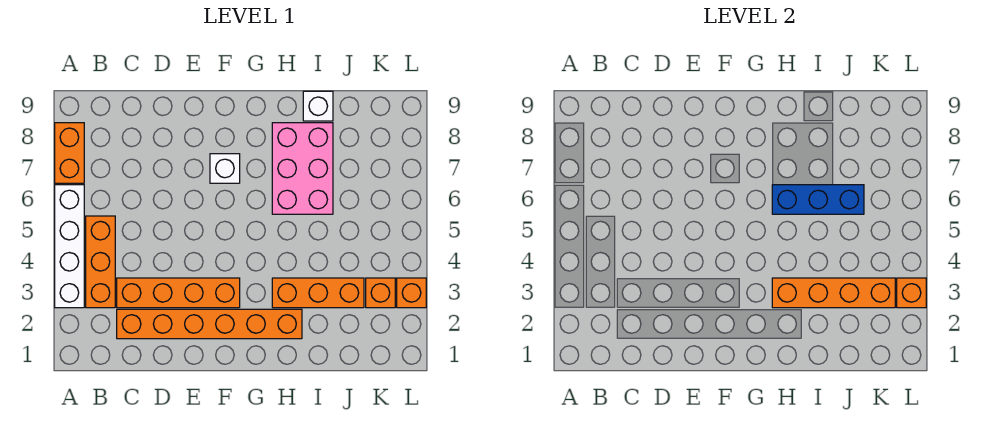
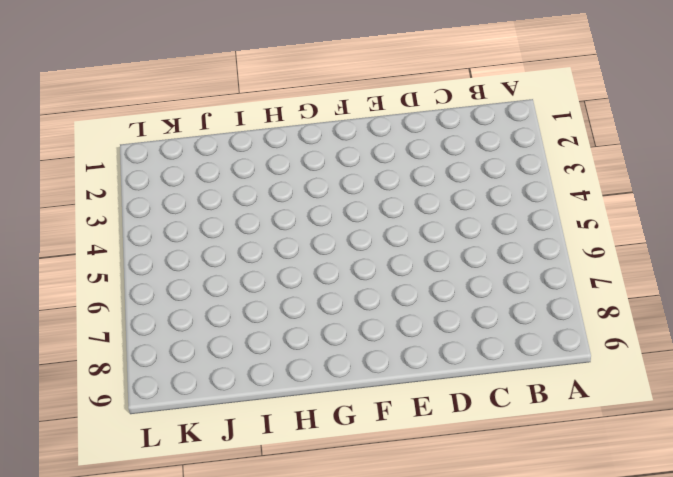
none -> white 1x4 brick [55,185,84,308]
none -> orange 1x2 brick [55,123,84,183]
none -> orange 1x3 brick [86,216,115,308]

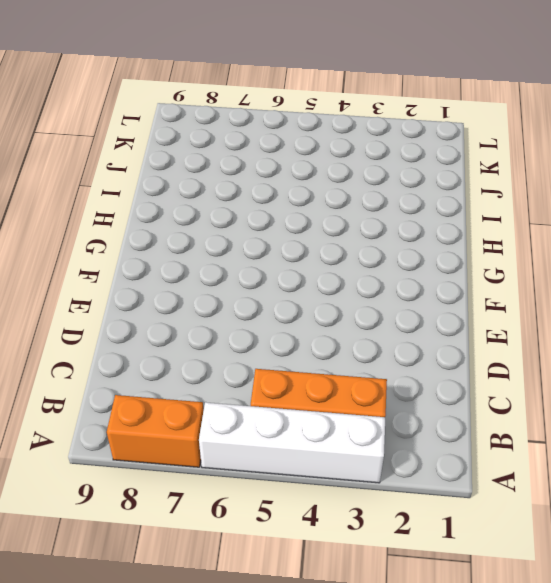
none -> orange 1x6 brick [117,309,302,339]
none -> orange 1x4 brick [117,278,240,308]
none -> white 1x1 brick [210,154,240,183]

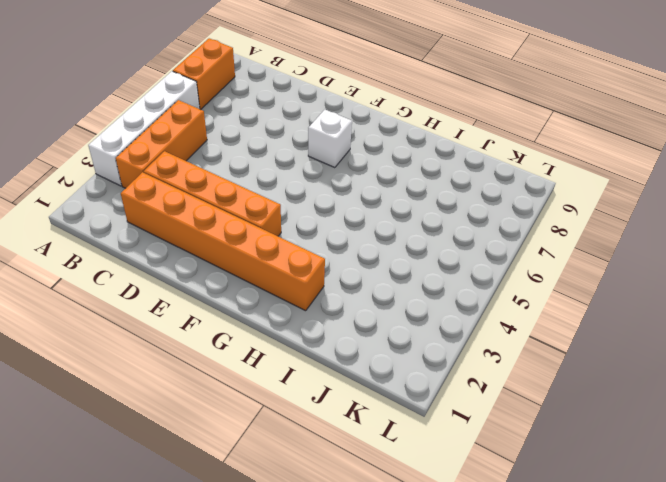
none -> orange 1x3 brick [272,278,364,308]
none -> pink 2x3 brick [272,123,333,214]
none -> white 1x1 brick [303,91,333,121]

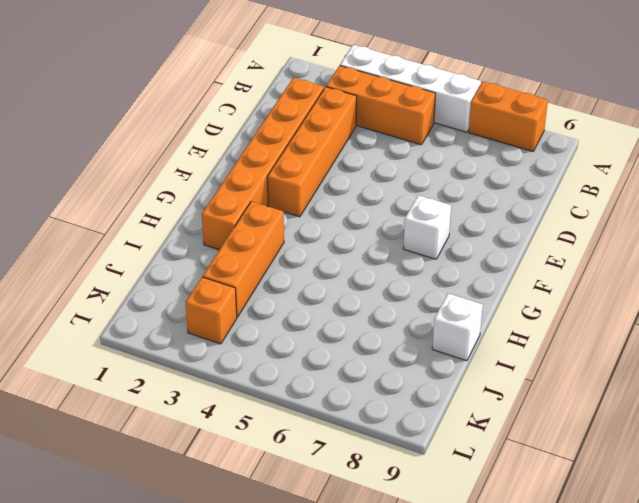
none -> pink 2x3 brick [272,123,333,214]
none -> orange 1x1 brick [397,278,426,308]
none -> orange 1x4 brick [772,278,895,308]

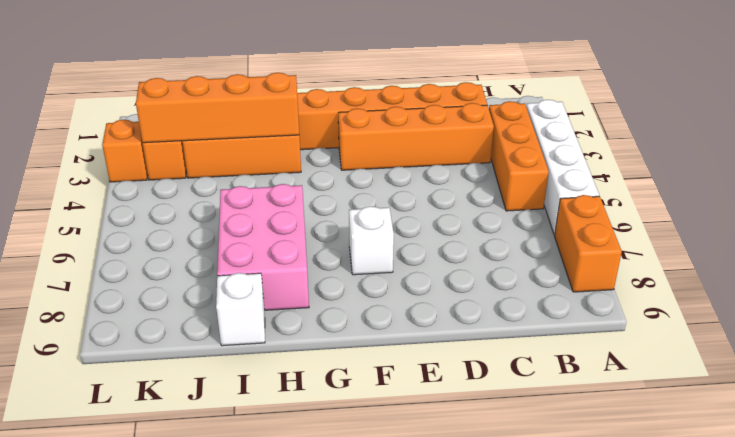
none -> blue 1x3 brick [772,185,864,214]
none -> orange 1x1 brick [897,278,926,308]

